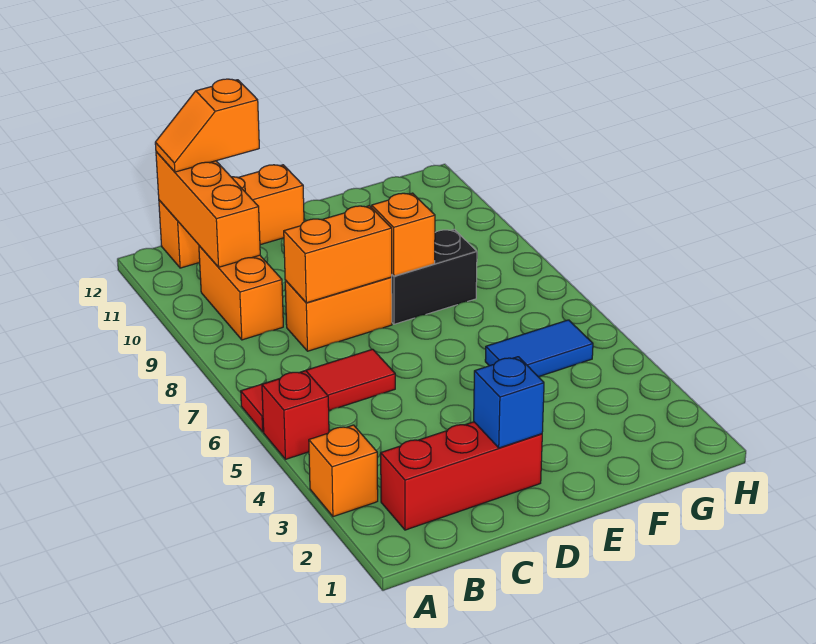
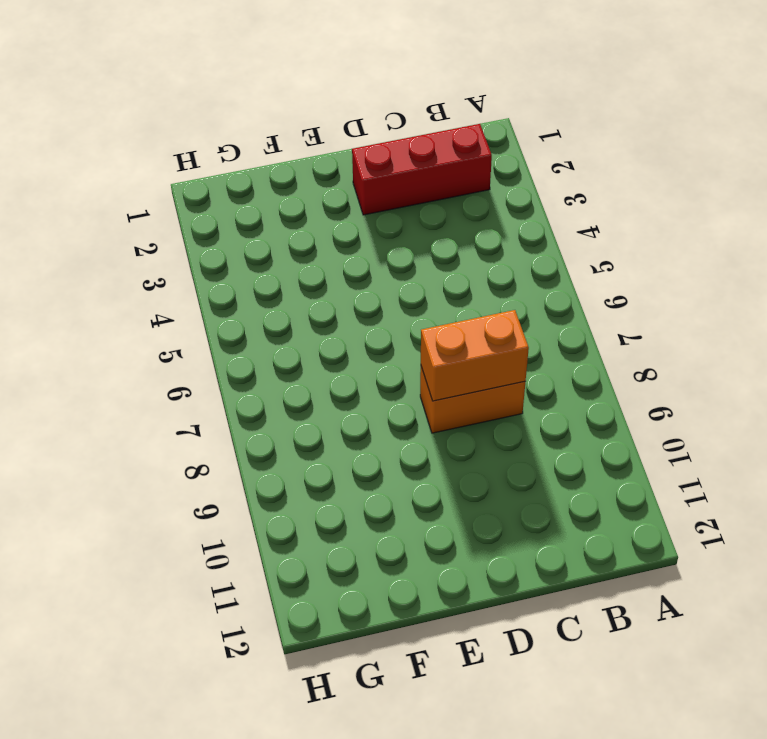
none -> orange 1x1 brick [309,425,378,517]
none -> red 1x1 brick [262,370,329,459]
none -> red 1x3 tile [241,349,395,432]

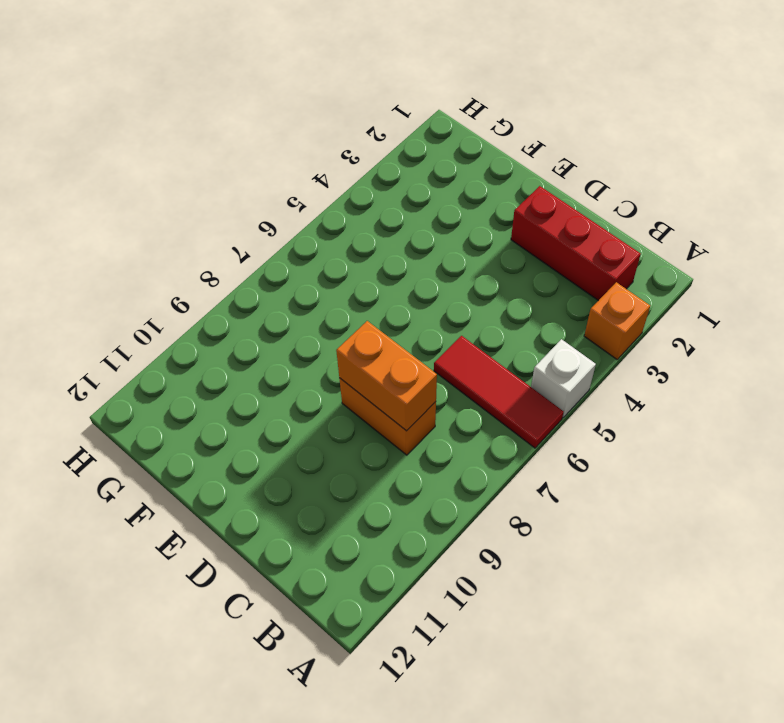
white 1x1 brick [531,339,596,418] -> red 1x1 brick [262,370,329,459]
none -> orange 1x2 brick [199,246,283,340]
none -> orange 1x3 brick [159,165,304,268]
none -> black 1x2 brick [392,229,477,324]

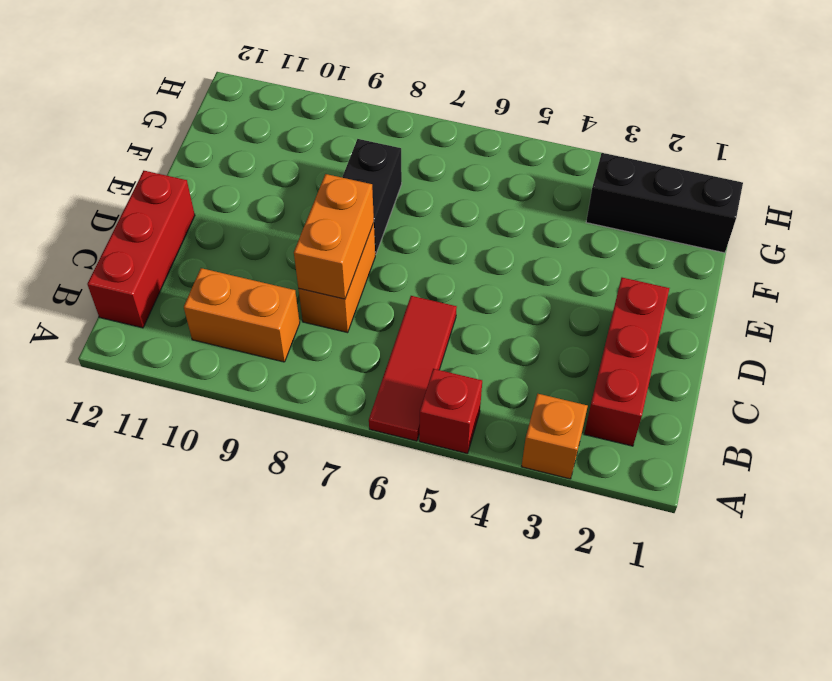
red 1x3 brick [87,171,195,328] -> orange 1x3 brick [159,165,304,268]
black 1x3 brick [586,153,743,253] -> none
none -> blue 1x2 tile [485,320,593,377]
none -> orange 1x3 brick [156,152,260,267]
none -> blue 1x1 brick [474,357,544,448]

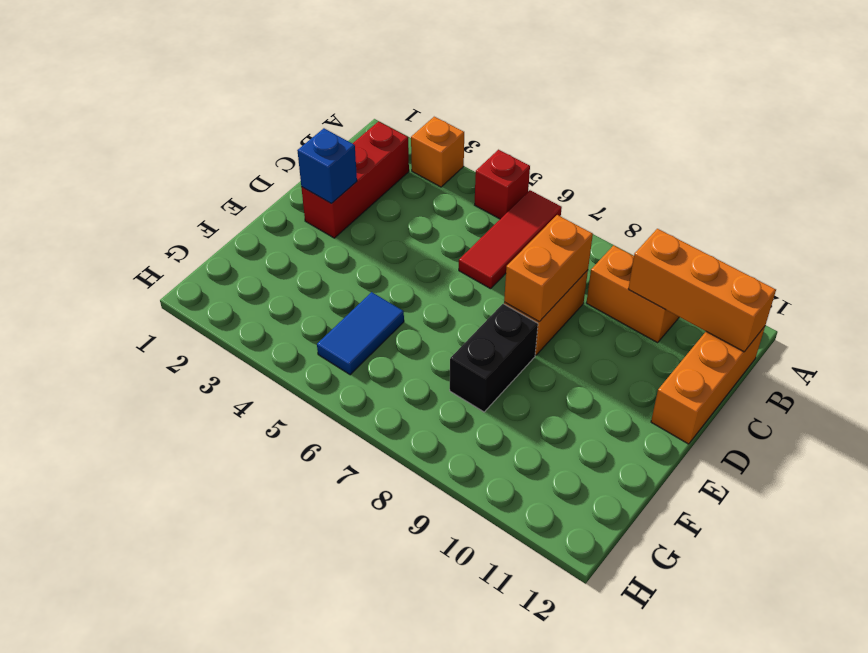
none -> orange 1x1 brick [372,193,435,276]
none -> orange 1x2 slope [155,79,259,172]

